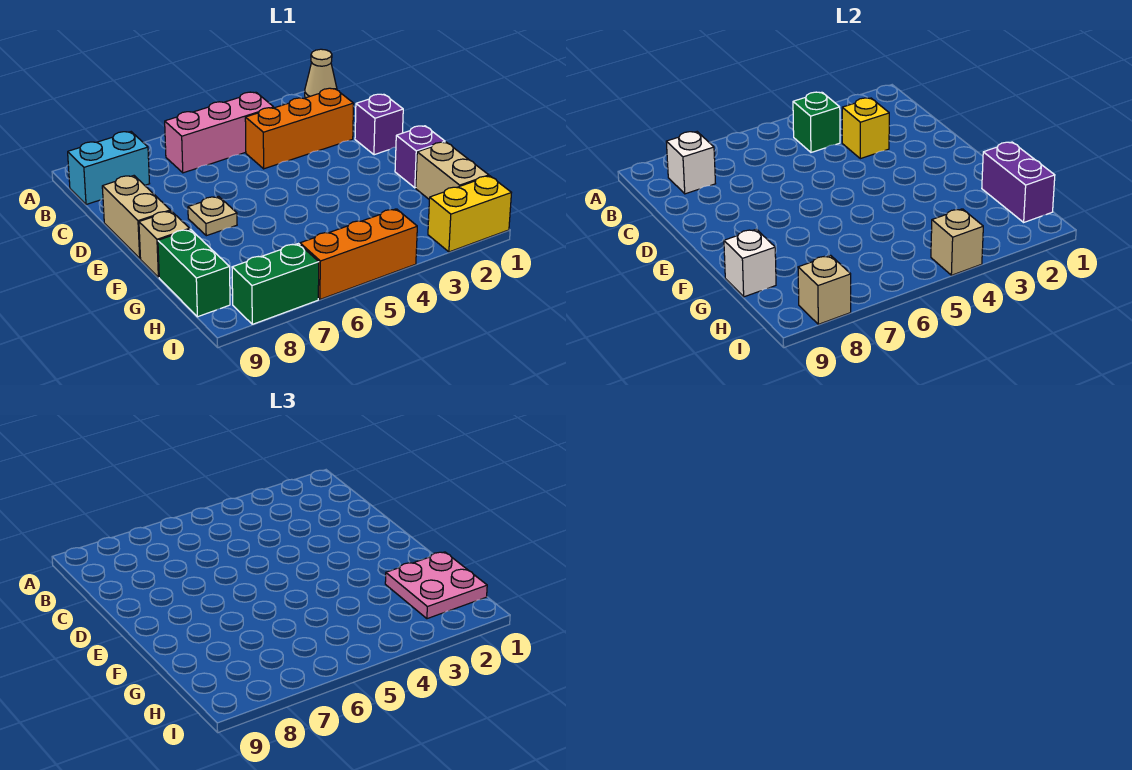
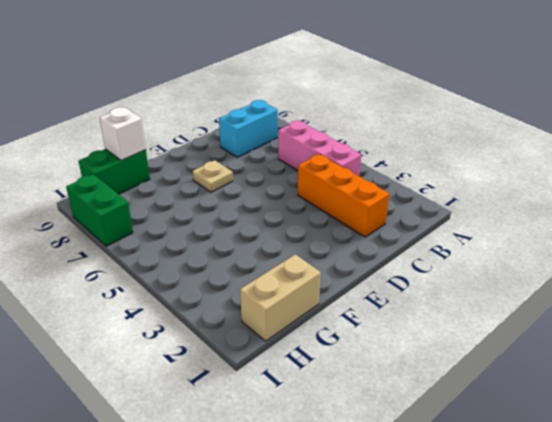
cyan 1x2 brick [219,100,278,157] -> cyan 1x2 brick turned to [68,132,150,205]
none -> tan 1x1 cone [305,49,337,98]
none -> purple 1x1 brick [355,94,403,155]
none -> tan 1x2 brick [102,176,170,258]

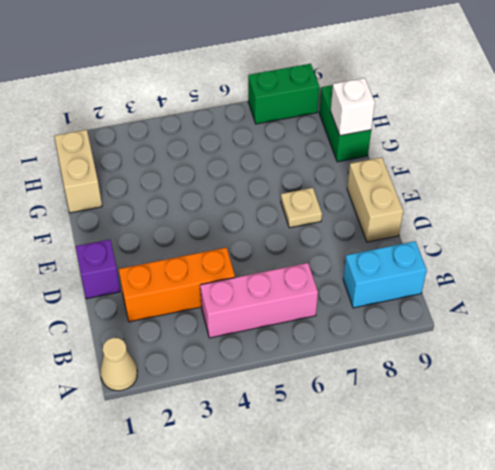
none -> purple 1x1 brick [395,126,445,188]
none -> tan 1x1 brick [139,211,190,277]
none -> yellow 1x2 brick [428,176,511,252]

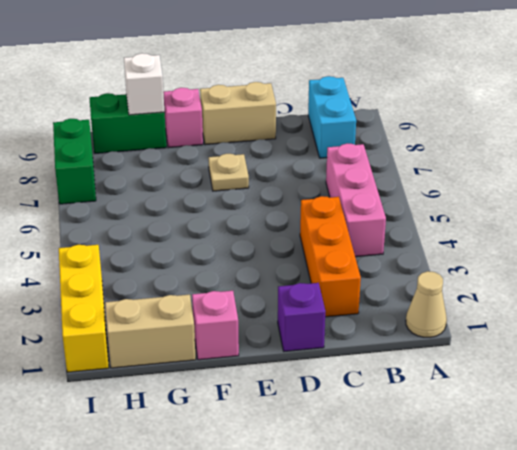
pink 1x1 brick [192,291,239,360] -> purple 1x1 brick [395,126,445,188]
pink 1x1 brick [163,88,203,148] -> tan 1x1 brick [139,211,190,277]
yellow 1x3 brick [59,245,109,372] -> yellow 1x2 brick [428,176,511,252]
none -> orange 1x3 brick [300,209,417,299]
none -> green 1x1 brick [793,92,840,152]
none -> white 1x1 brick [666,132,716,194]

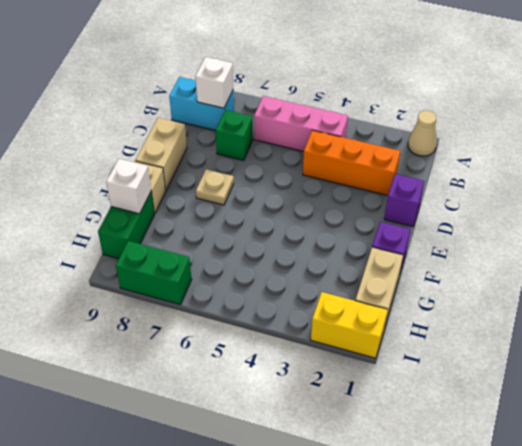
green 1x1 brick [216,110,253,160] -> green 1x1 brick moved to [793,92,840,152]
none -> orange 1x3 brick [300,209,417,299]
none -> yellow 1x1 brick [842,98,889,159]
none -> purple 1x2 brick [982,142,1055,222]

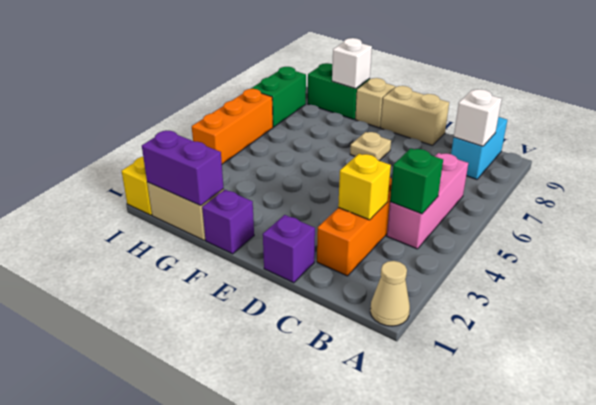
none -> tan 1x1 brick [931,209,983,275]
none -> tan 1x1 brick [798,255,851,324]
none -> pink 2x2 plate [385,552,487,619]

